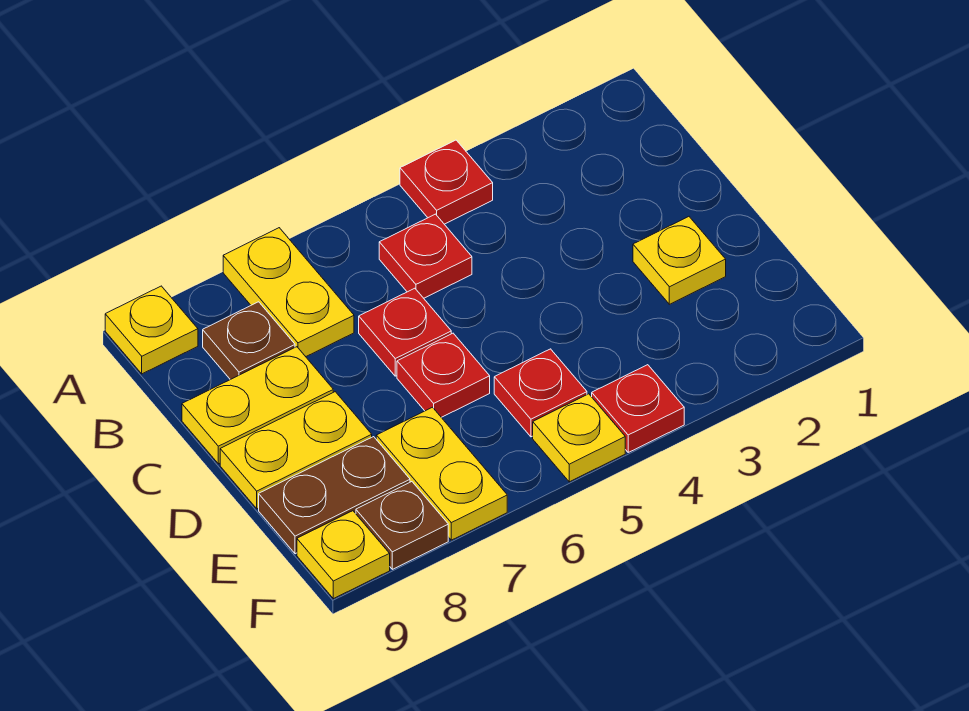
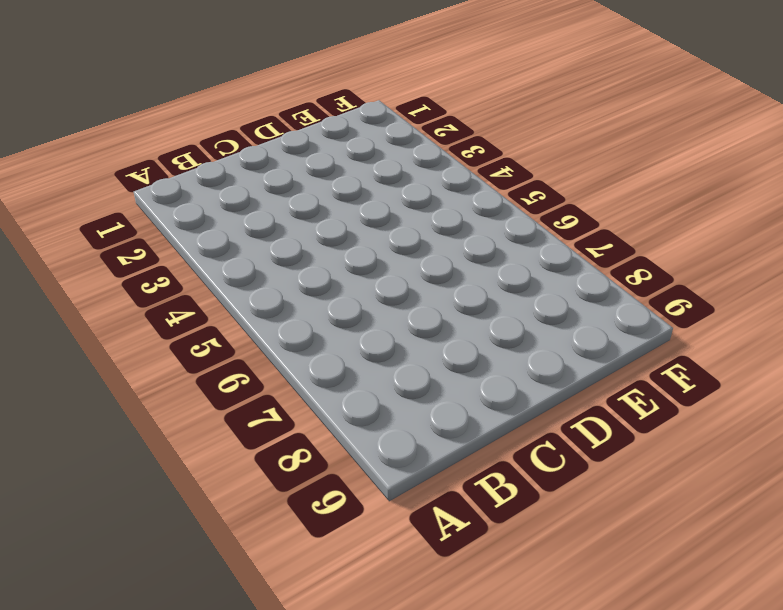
none -> red 1x1 plate [400,140,493,224]
none -> yellow 1x2 plate [223,228,354,357]
none -> yellow 1x1 plate [105,286,198,374]

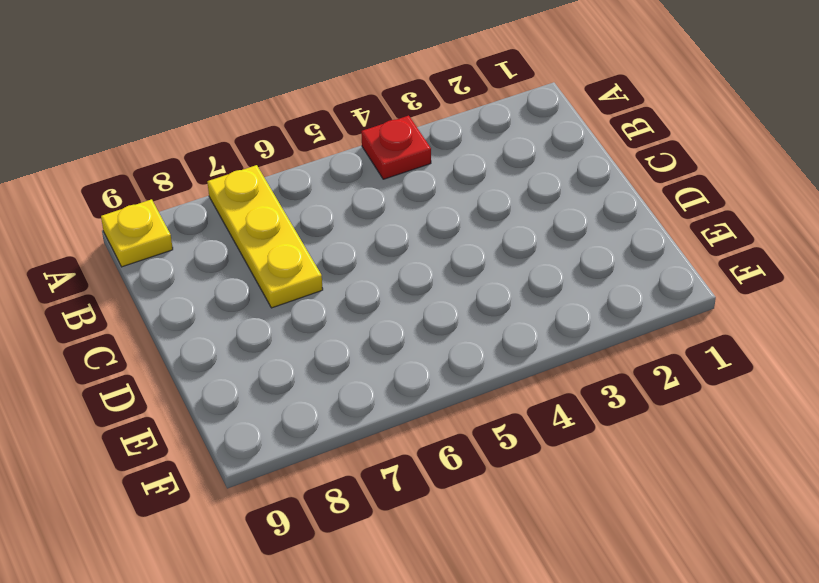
yellow 1x3 plate [207,165,323,308] -> yellow 1x2 plate [223,228,354,357]
none -> red 1x1 plate [379,214,472,298]
none -> brown 1x1 plate [203,302,295,380]
none -> red 1x1 plate [359,288,451,376]

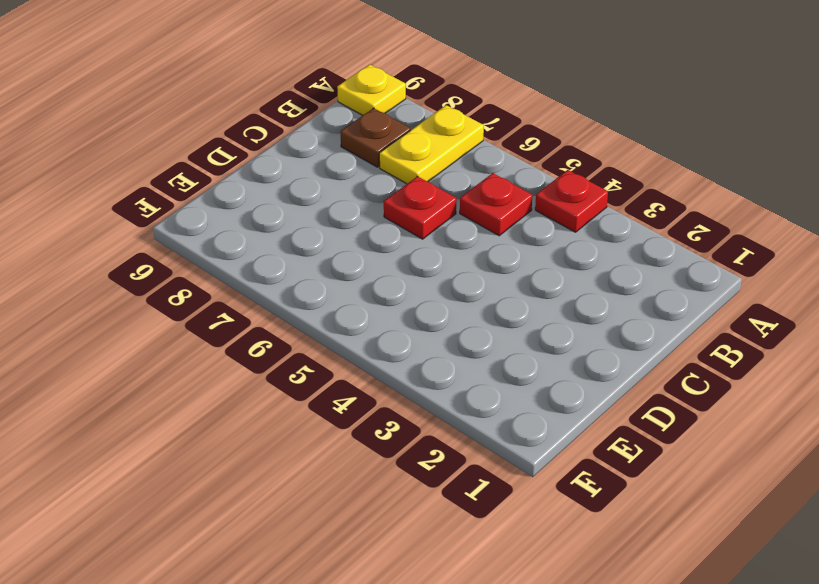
none -> yellow 1x2 plate [182,347,333,464]
none -> yellow 1x1 plate [633,217,726,304]
none -> red 1x1 plate [397,333,490,417]

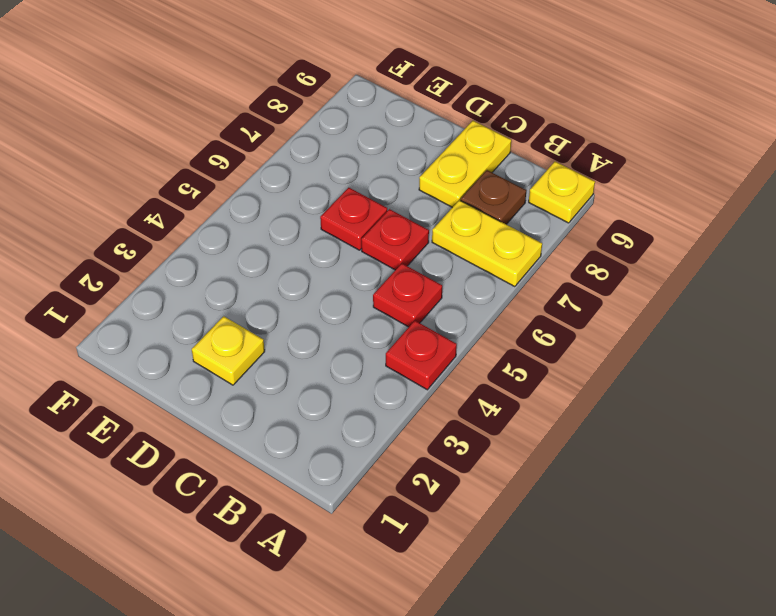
none -> yellow 1x2 plate [220,392,372,509]
none -> red 1x1 plate [494,349,587,437]
none -> yellow 1x2 plate [376,407,507,540]

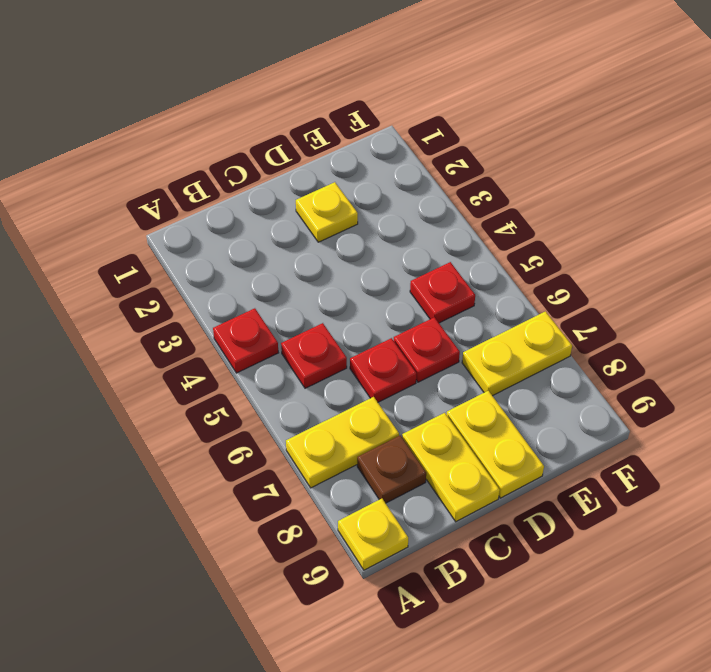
none -> brown 1x2 plate [259,437,410,554]
none -> red 1x1 plate [592,365,684,452]
none -> yellow 1x1 plate [533,394,625,482]

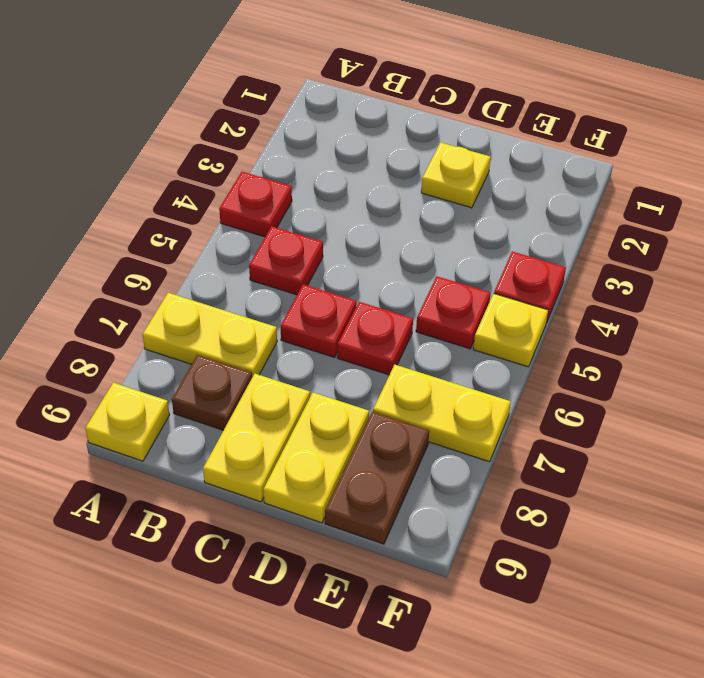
none -> brown 1x1 plate [356,482,448,569]
none -> yellow 1x1 plate [297,511,390,599]

